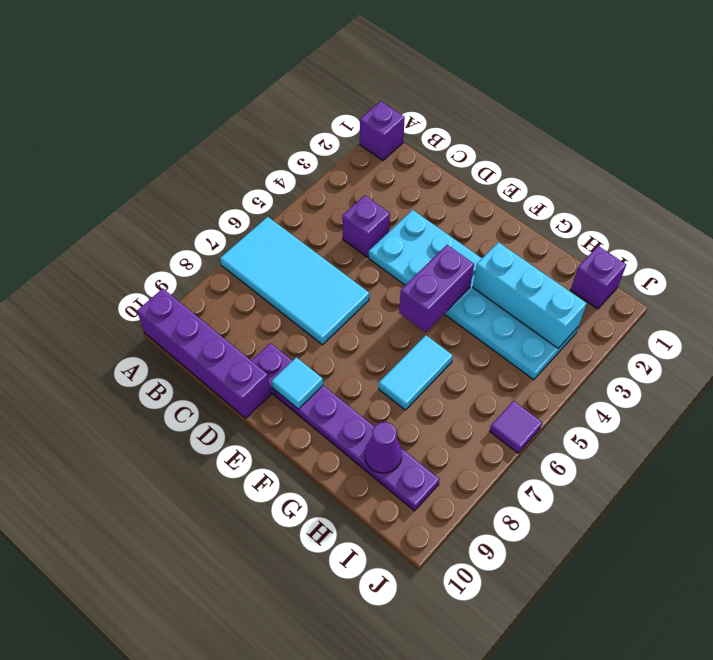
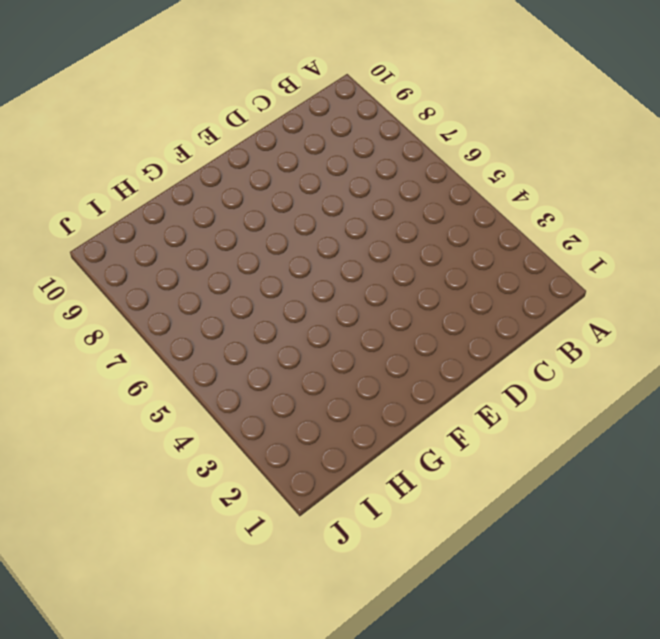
none -> purple 1x1 brick [360,101,405,160]
none -> cyan 2x4 tile [220,217,369,345]
none -> purple 1x4 brick [137,289,271,418]

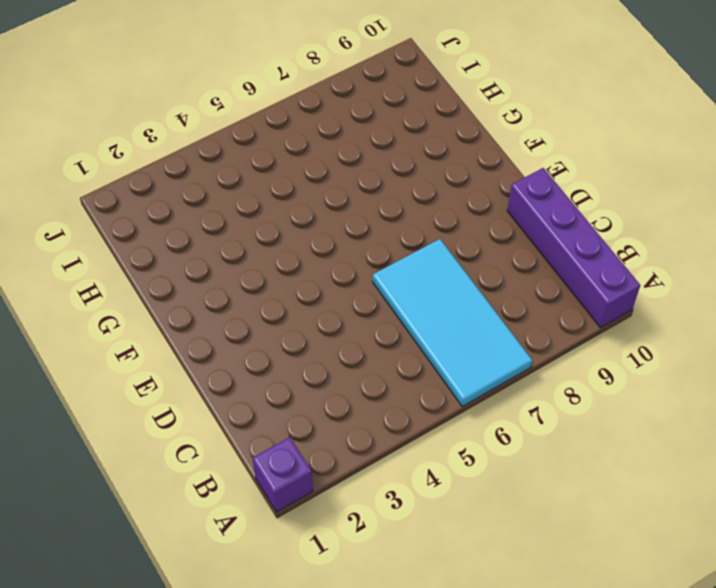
none -> purple 1x1 brick [342,195,390,257]
none -> cyan 2x6 plate [369,210,578,380]
none -> purple 1x6 plate [251,343,440,511]

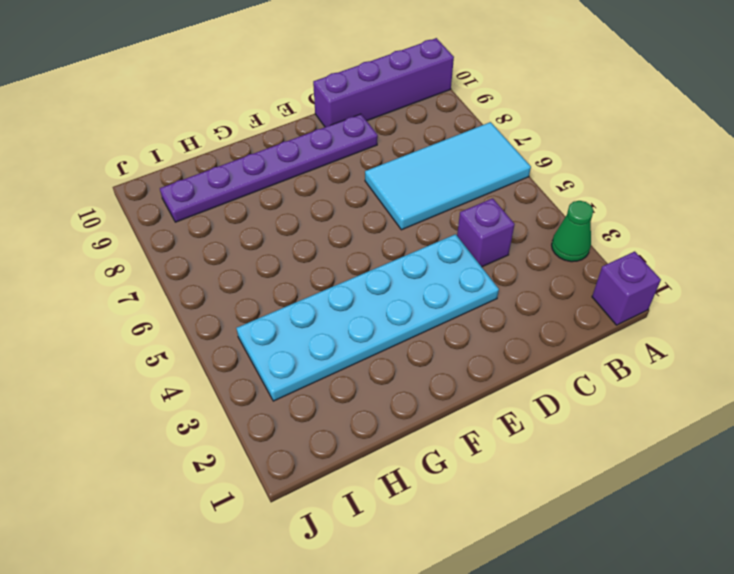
green 1x1 cone [552,201,593,262] -> none
none -> cyan 1x2 tile [379,335,453,410]
none -> purple 1x1 brick [571,246,626,309]
none -> purple 1x1 tile [490,401,542,453]

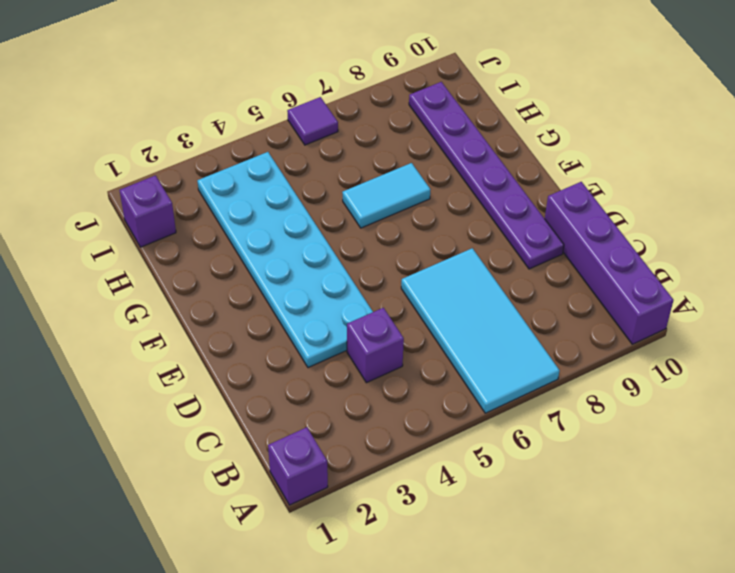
none -> cyan 1x1 tile [271,357,323,409]
none -> purple 1x2 brick [399,245,474,332]
none -> cyan 1x3 brick [473,242,587,348]

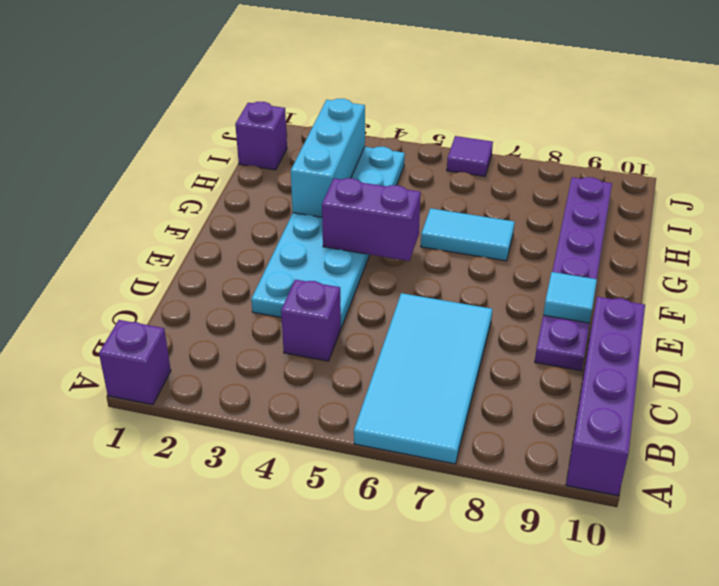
none -> purple 1x1 cone [365,422,402,473]

